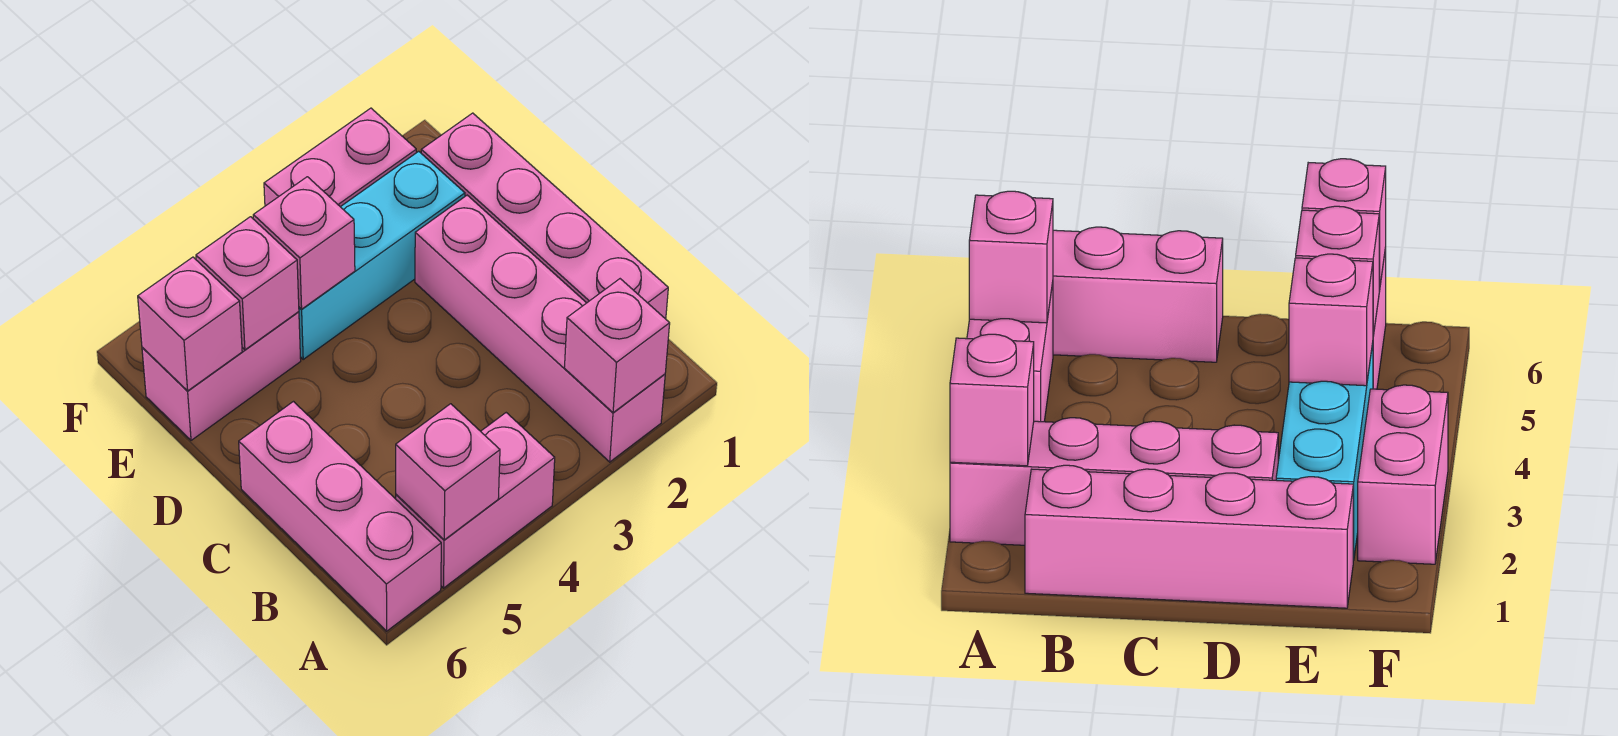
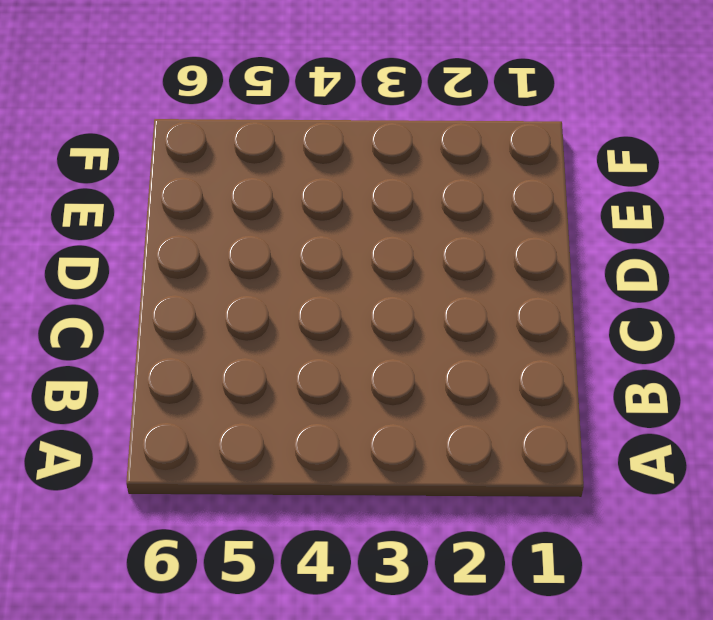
none -> pink 1x4 brick [415,195,665,462]
none -> pink 1x2 brick [396,413,555,588]
none -> pink 1x3 brick [239,402,441,631]

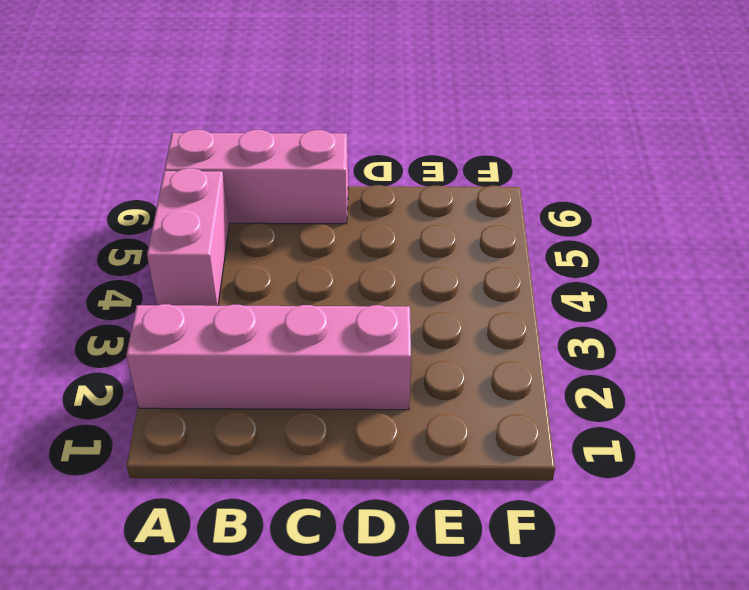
none -> pink 1x4 brick [421,113,668,319]
none -> cyan 1x3 brick [299,151,465,359]
none -> pink 1x2 brick [142,312,301,440]

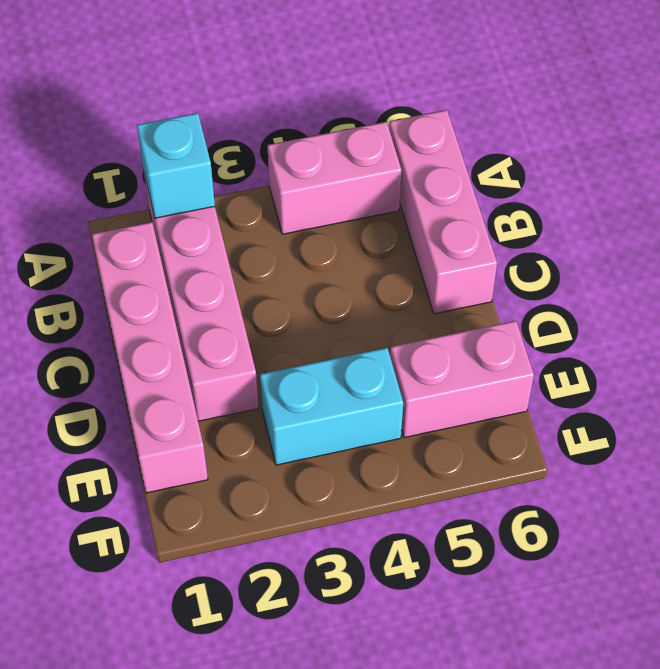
cyan 1x1 brick [137,113,215,218] -> pink 1x1 brick [564,279,670,413]
cyan 1x2 brick [260,348,403,465] -> cyan 1x3 brick [299,151,465,359]
none -> pink 1x2 brick [264,108,416,207]
none -> pink 1x1 brick [396,404,500,540]
none -> pink 1x1 brick [253,177,355,309]

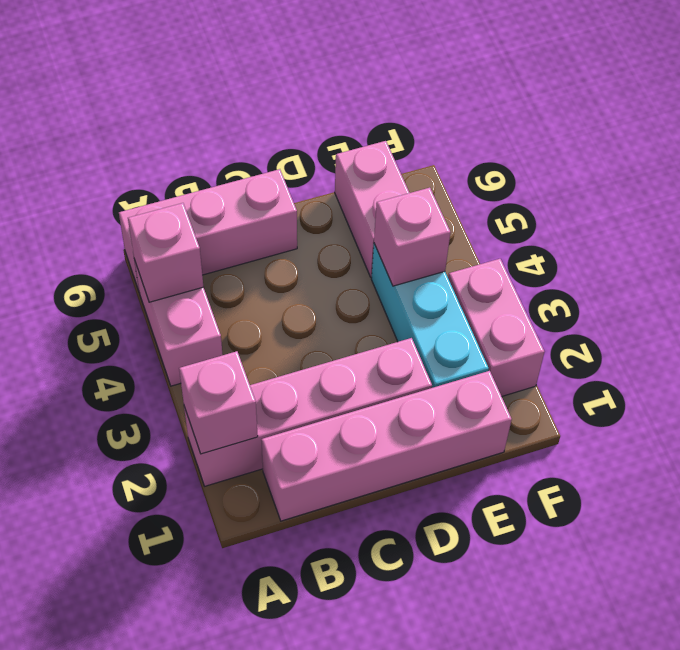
none -> pink 1x1 brick [196,217,299,350]
none -> pink 1x1 brick [138,257,242,391]

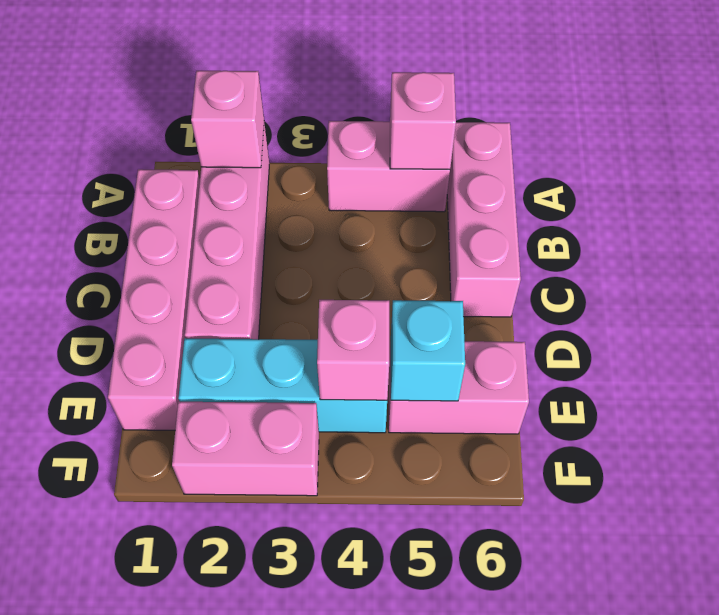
cyan 1x1 brick [391,300,465,401] -> pink 1x1 brick [196,217,299,350]
none -> pink 1x1 brick [138,257,242,391]

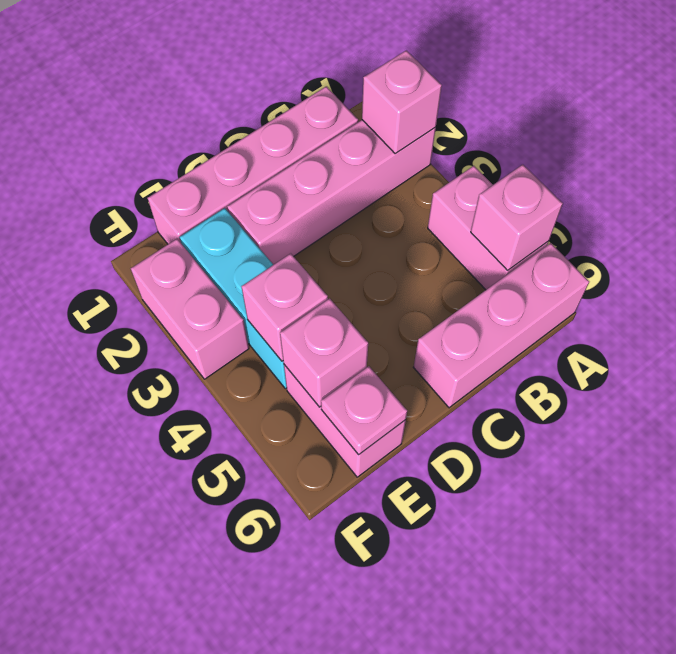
pink 1x1 plate [321,366,407,455] -> pink 1x1 brick [138,257,242,391]

